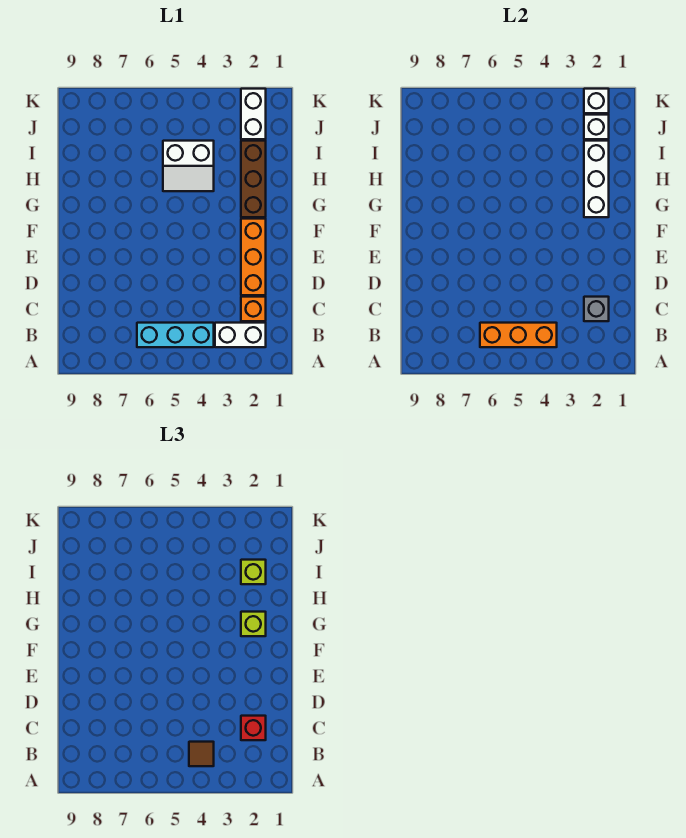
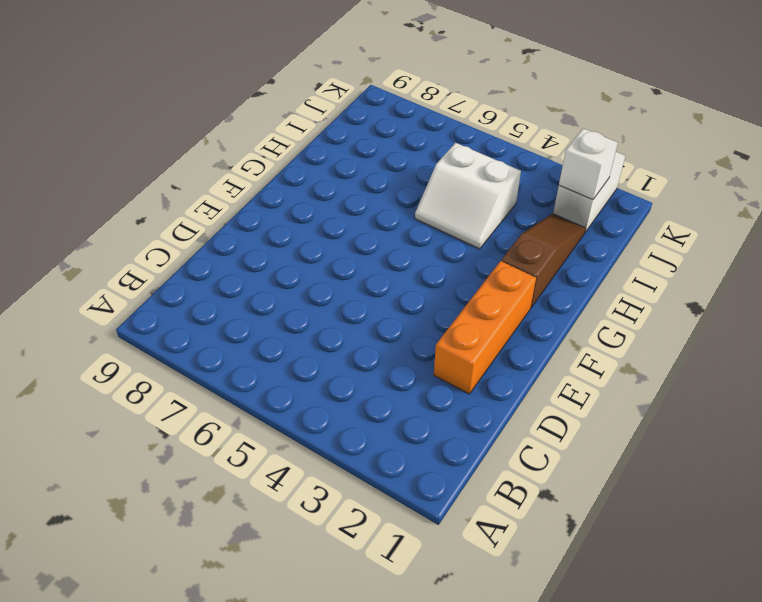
brown 1x3 slope [501,214,586,308] -> brown 1x3 brick [241,141,266,217]
none -> white 1x2 brick [215,323,266,347]
none -> cyan 1x3 brick [137,323,214,347]
none -> orange 1x1 brick [241,297,266,321]

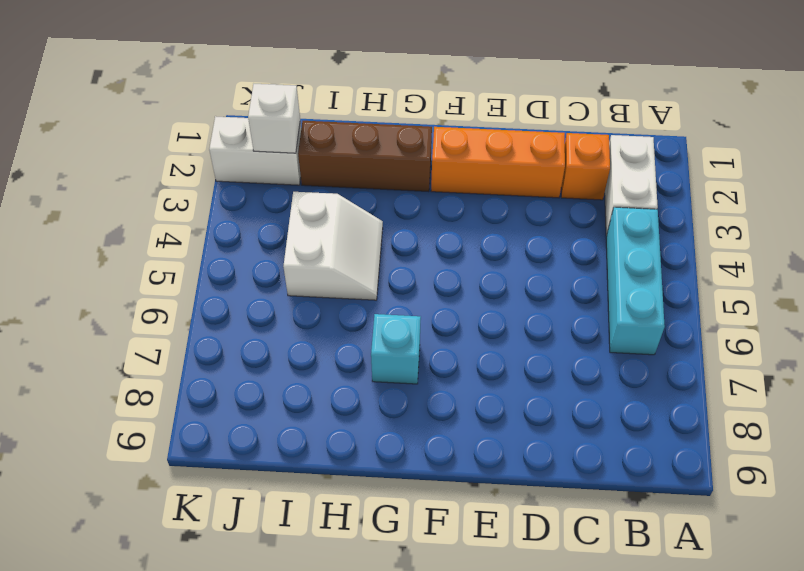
cyan 1x1 brick [371,314,421,384] -> none
none -> orange 1x3 brick [480,323,557,347]
none -> grey 1x1 brick [584,297,609,321]
none -> white 1x3 brick [584,141,609,217]

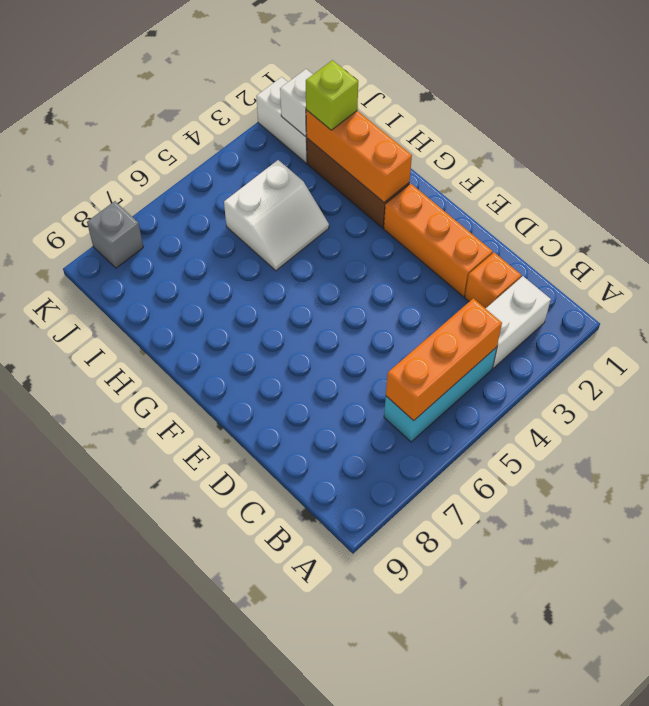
orange 1x3 brick [306,110,412,202] -> white 1x3 brick [584,141,609,217]
grey 1x1 brick [87,201,143,268] -> grey 1x1 brick moved to [584,297,609,321]
none -> white 1x1 brick [584,89,609,113]
none -> brown 1x1 tile [189,742,214,766]
none -> red 1x1 brick [241,716,266,740]

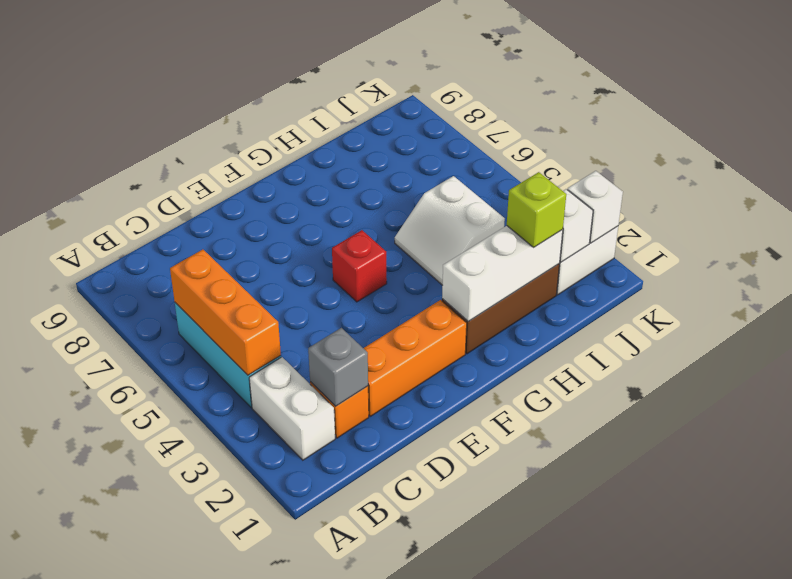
red 1x1 brick [332,230,387,302] -> red 1x1 brick moved to [241,716,266,740]
none -> brown 1x1 tile [189,742,214,766]
none -> lime 1x1 brick [241,612,266,636]

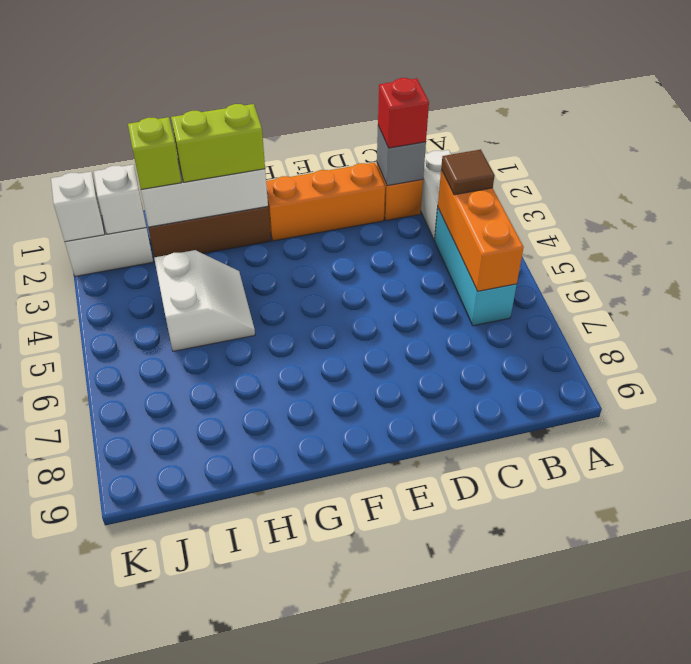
lime 1x2 brick [171,104,265,182] -> lime 1x1 brick [241,612,266,636]

